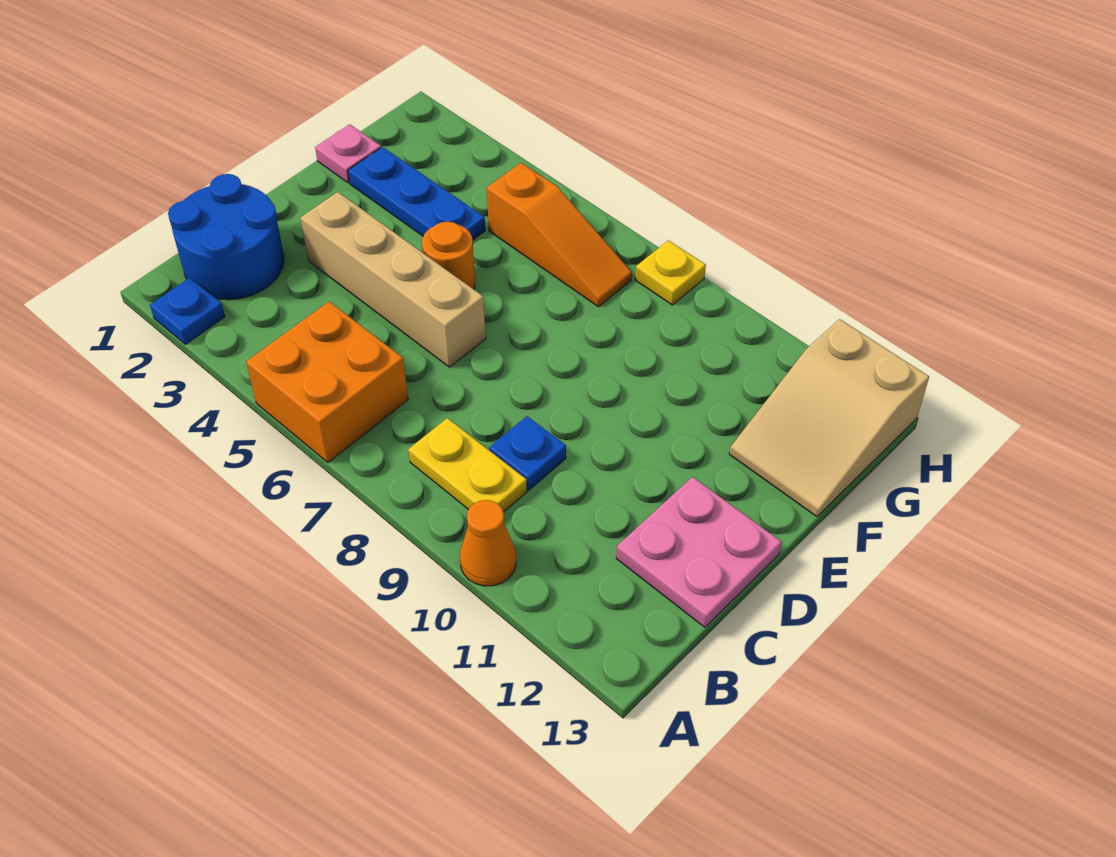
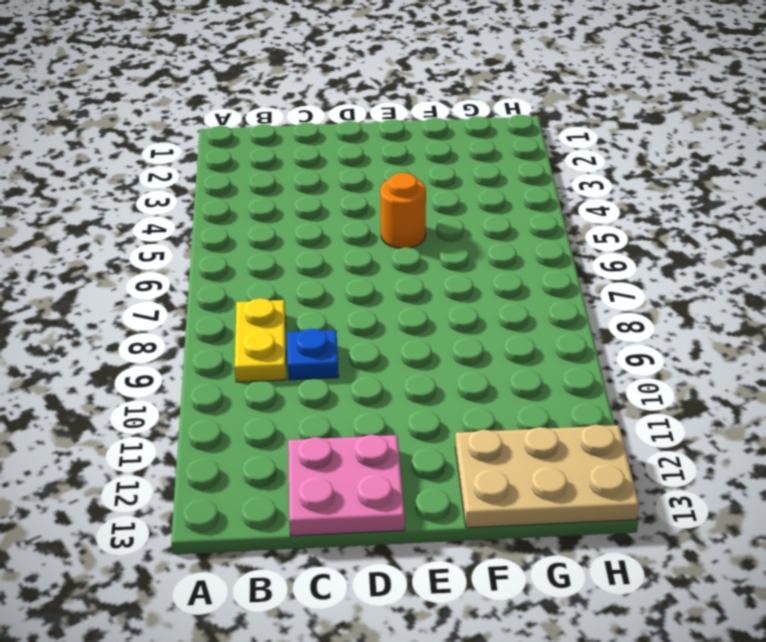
tan 2x3 plate [455,425,639,528] -> tan 2x3 slope [729,319,929,517]
none -> blue 1x1 plate [150,278,225,344]
none -> orange 2x2 brick [246,302,408,462]
none -> orange 1x1 cone [460,500,516,586]

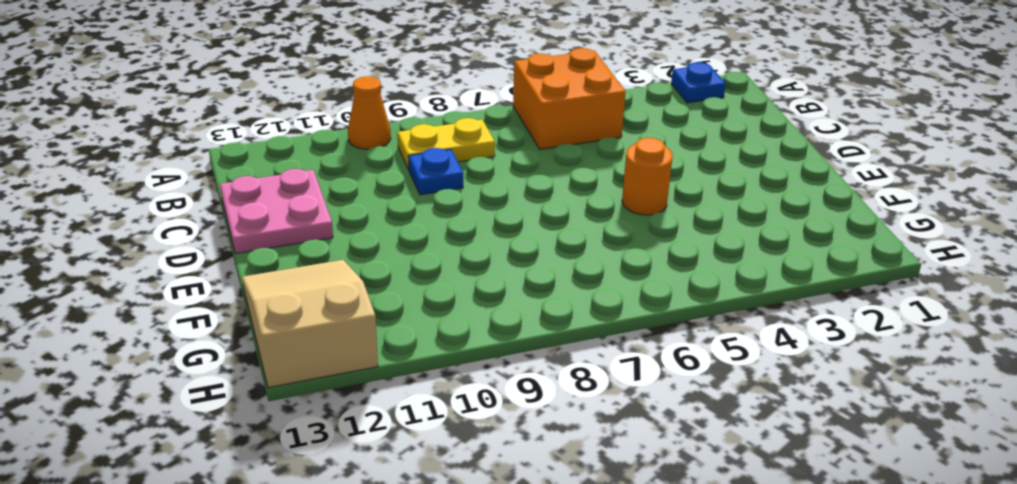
none -> blue 2x2 round brick [168,174,284,300]
none -> tan 1x4 brick [300,192,486,367]
none -> pink 1x1 plate [315,124,381,183]

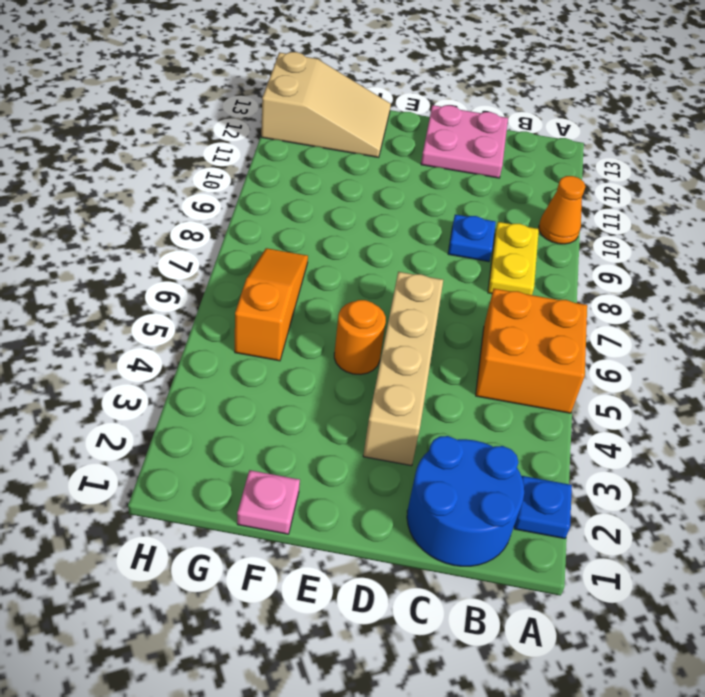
none -> blue 1x3 plate [348,147,485,240]
none -> yellow 1x1 plate [635,240,706,305]

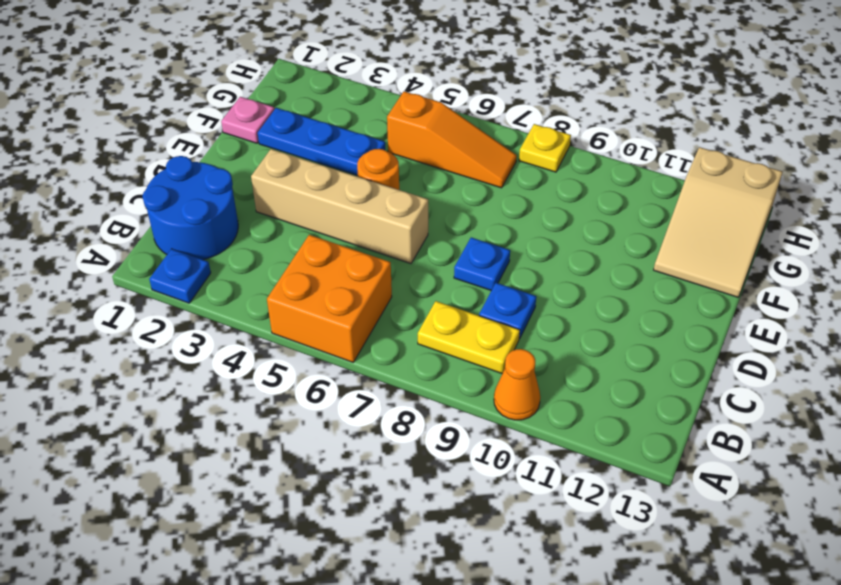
blue 1x1 plate [454,237,510,290] -> none
none -> pink 2x2 plate [616,477,782,627]

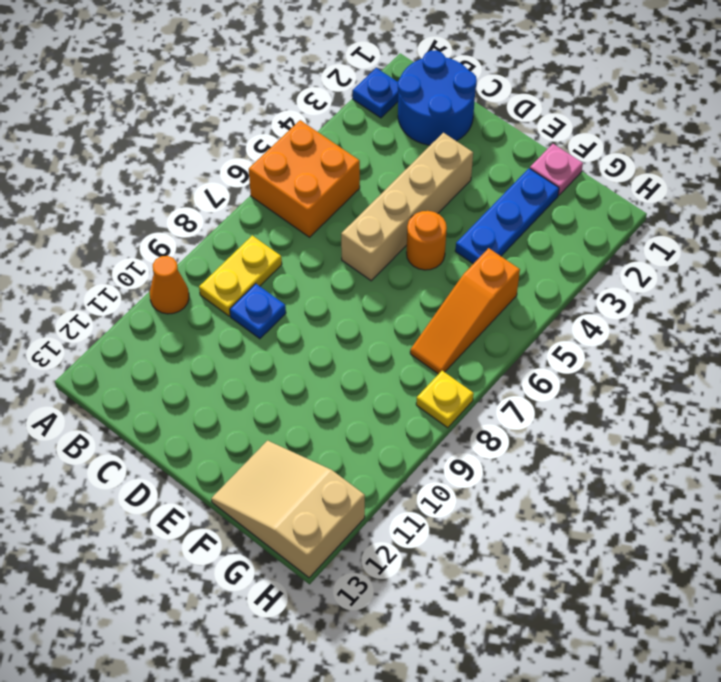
none -> pink 2x2 plate [616,477,782,627]

